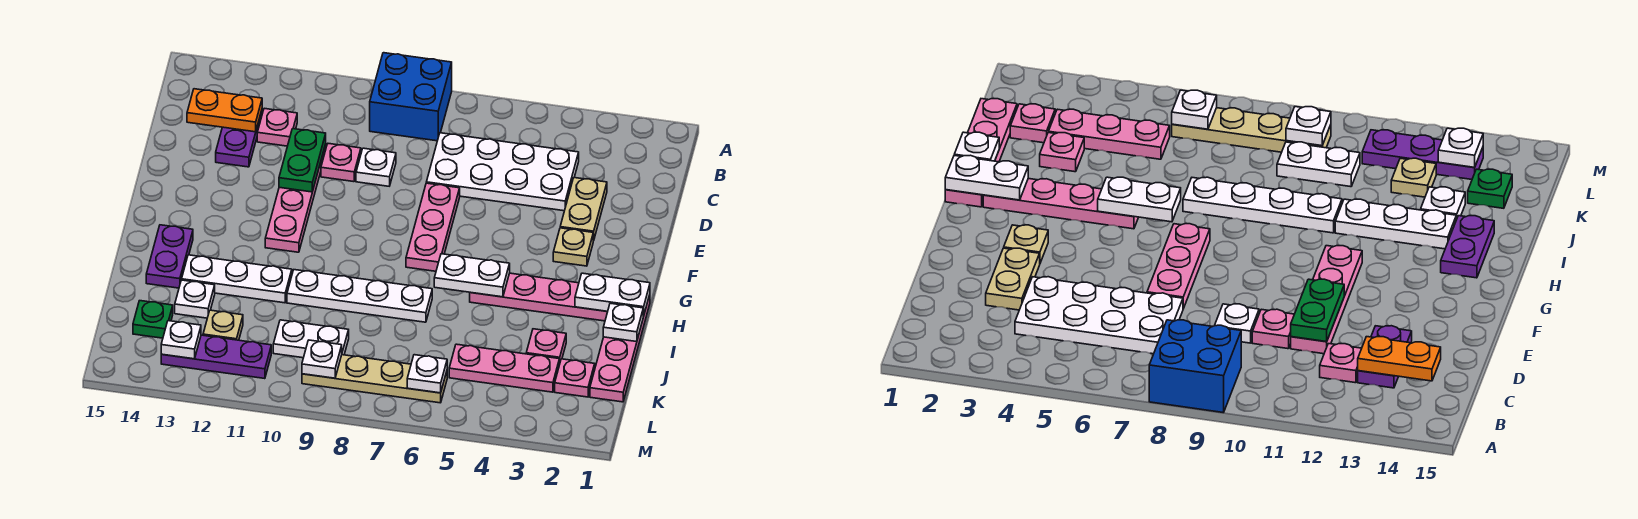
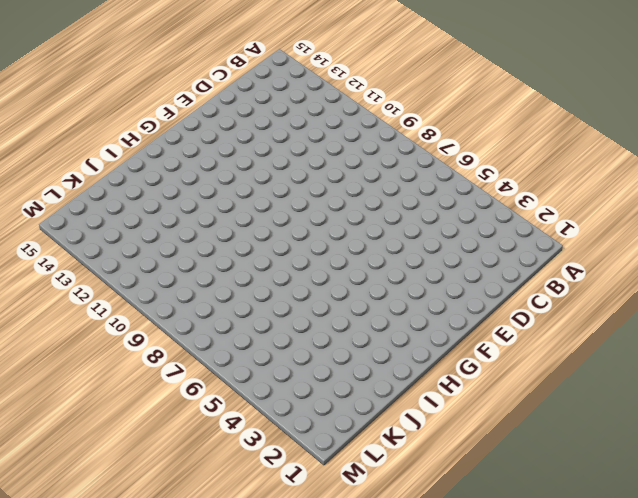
none -> blue 2x2 brick [370,53,452,141]
none -> white 2x4 plate [426,133,579,211]
none -> pink 1x1 plate [257,108,297,146]
none -> purple 1x2 plate [216,111,262,167]

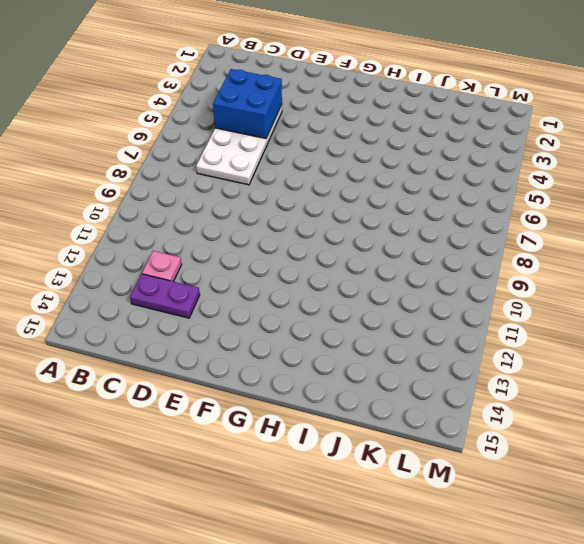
blue 2x2 brick [213,69,282,138] -> blue 2x2 brick moved to [370,53,452,141]
none -> tan 1x2 plate [560,178,607,241]
none -> white 1x1 plate [356,148,396,186]
none -> pink 1x1 plate [321,144,361,182]
none -> pink 1x4 plate [265,144,326,252]

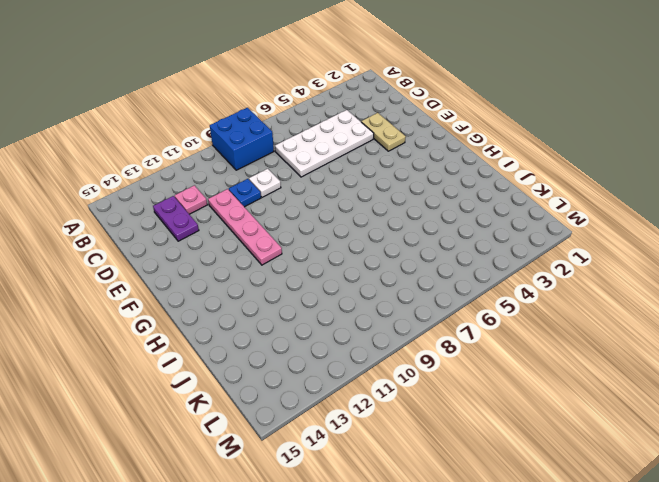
blue 1x1 plate [229,179,261,207] -> pink 1x1 plate [321,144,361,182]
none -> pink 1x3 plate [406,183,460,271]
none -> tan 1x1 plate [553,228,593,266]
none -> pink 1x4 plate [590,295,650,402]
none -> pink 1x4 plate [470,273,607,321]

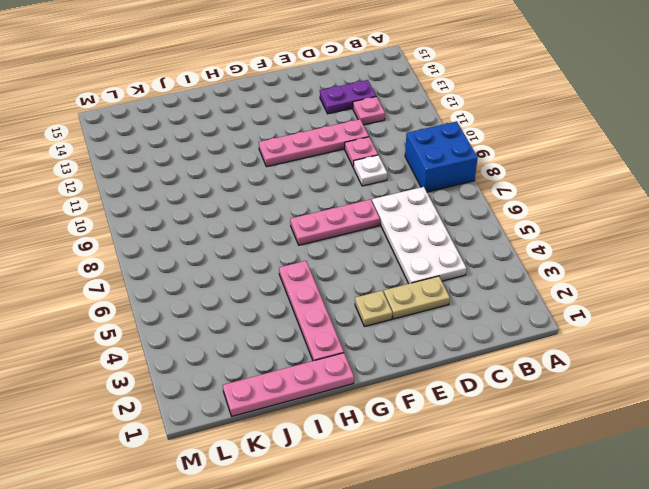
none -> purple 1x2 plate [146,225,193,288]
none -> white 1x4 plate [287,270,432,322]
none -> white 1x3 plate [182,255,292,303]
none -> pink 1x1 plate [526,329,566,365]

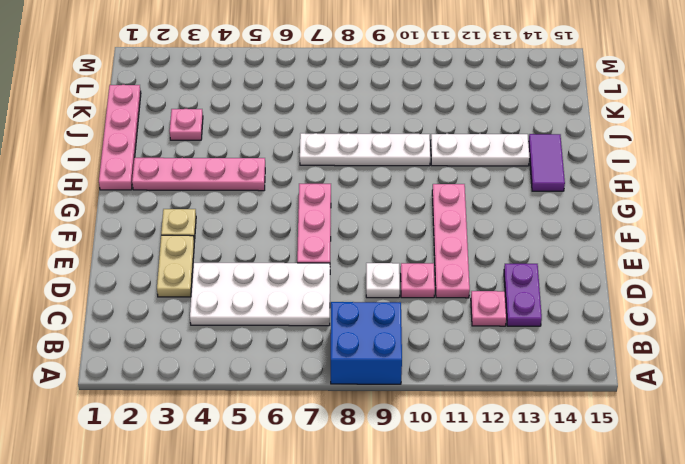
purple 1x2 tile [528,134,565,191] -> purple 1x2 plate [146,225,193,288]
none -> white 1x1 plate [175,280,215,318]
none -> pink 1x1 plate [555,359,595,397]
none -> pink 1x3 plate [449,344,559,392]
none -> white 1x2 plate [273,320,349,358]

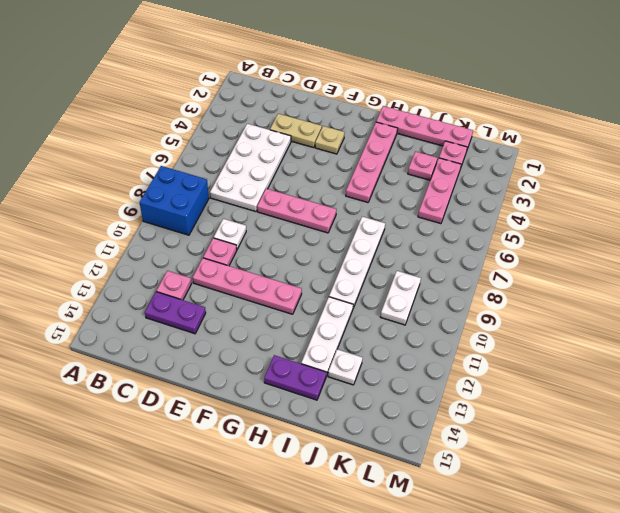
none -> tan 1x1 plate [203,310,243,340]
none -> green 1x1 plate [133,301,173,338]
none -> tan 1x4 plate [302,355,447,403]
none -> purple 1x3 plate [161,335,271,379]

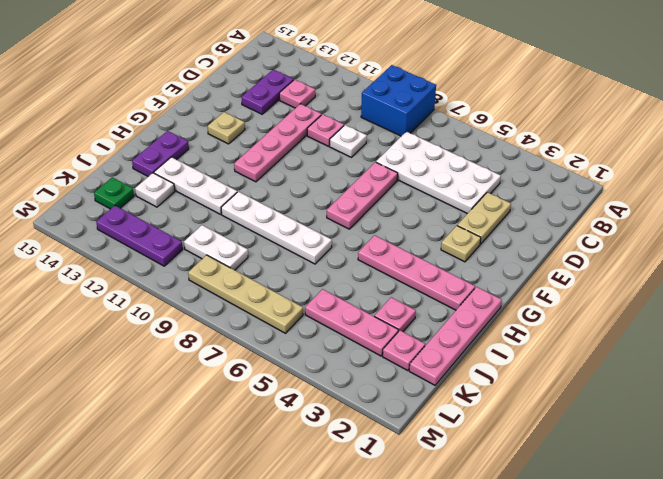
tan 1x1 plate [208,112,245,144] -> tan 1x1 plate moved to [203,310,243,340]
none -> orange 1x2 plate [187,89,262,132]
none -> green 1x2 plate [279,129,326,192]
none -> white 1x2 plate [575,273,650,316]
none -> white 1x2 plate [434,254,510,297]

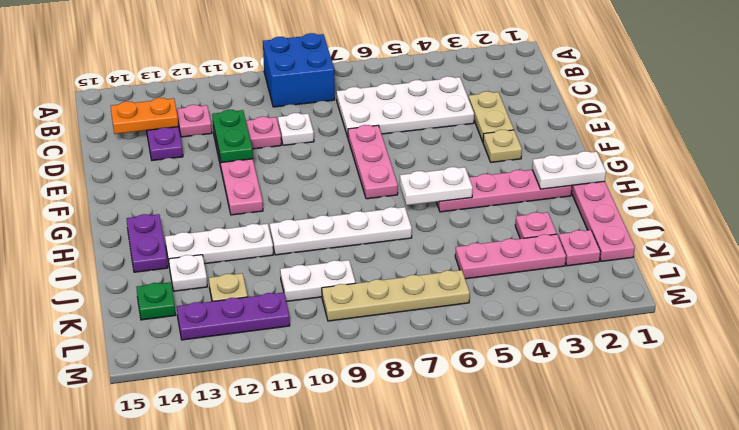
none -> white 1x1 plate [603,303,643,342]
none -> white 1x1 plate [407,355,447,393]
none -> white 1x1 plate [302,340,342,378]
none -> white 1x1 plate [161,321,201,359]

